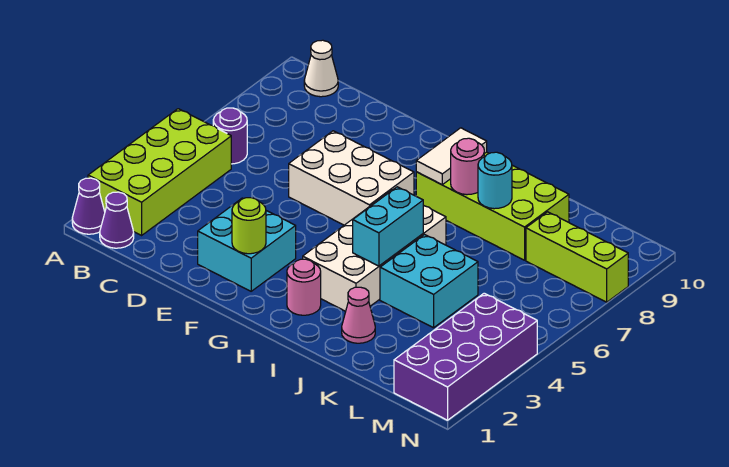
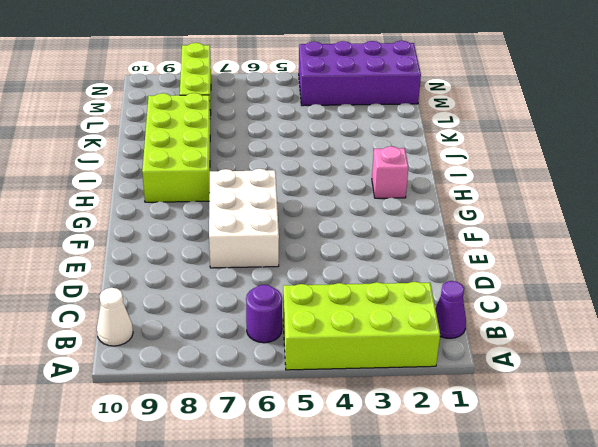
pink 1x1 brick [372,146,409,198] -> pink 1x1 round brick [287,259,321,315]
none -> purple 1x1 cone [72,178,105,234]
none -> cyan 2x2 brick [198,198,296,291]
none -> white 2x4 brick [303,190,446,311]

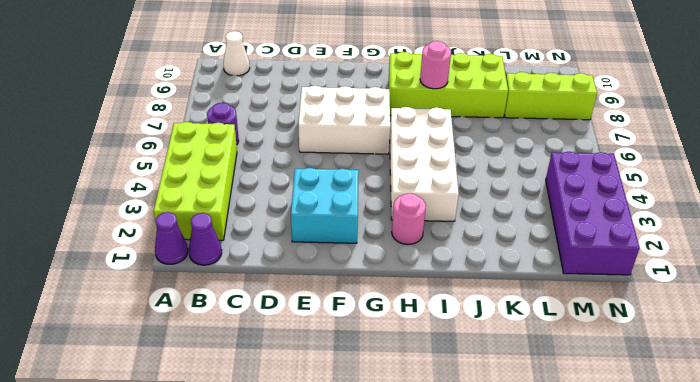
none -> pink 1x1 cone [342,287,375,343]
none -> cyan 2x2 brick [380,235,478,328]
none -> lime 1x1 round brick [232,198,266,254]

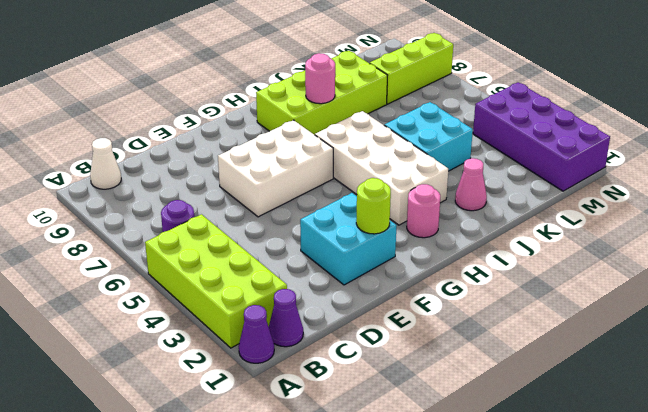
none -> white 1x2 tile [416,128,487,185]
none -> cyan 1x2 brick [353,187,423,266]
none -> cyan 1x1 round brick [478,152,512,209]

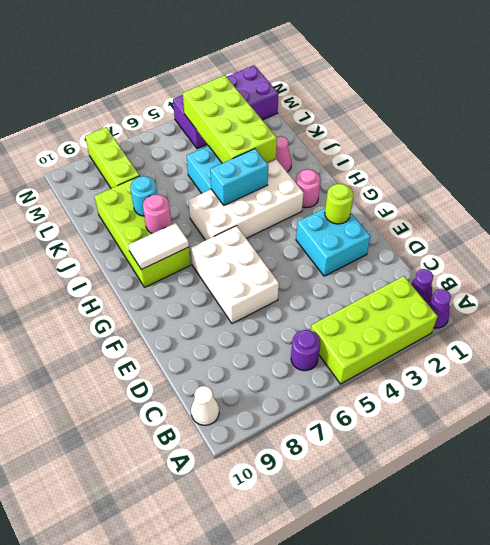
lime 2x4 brick [183,75,277,163] -> none

